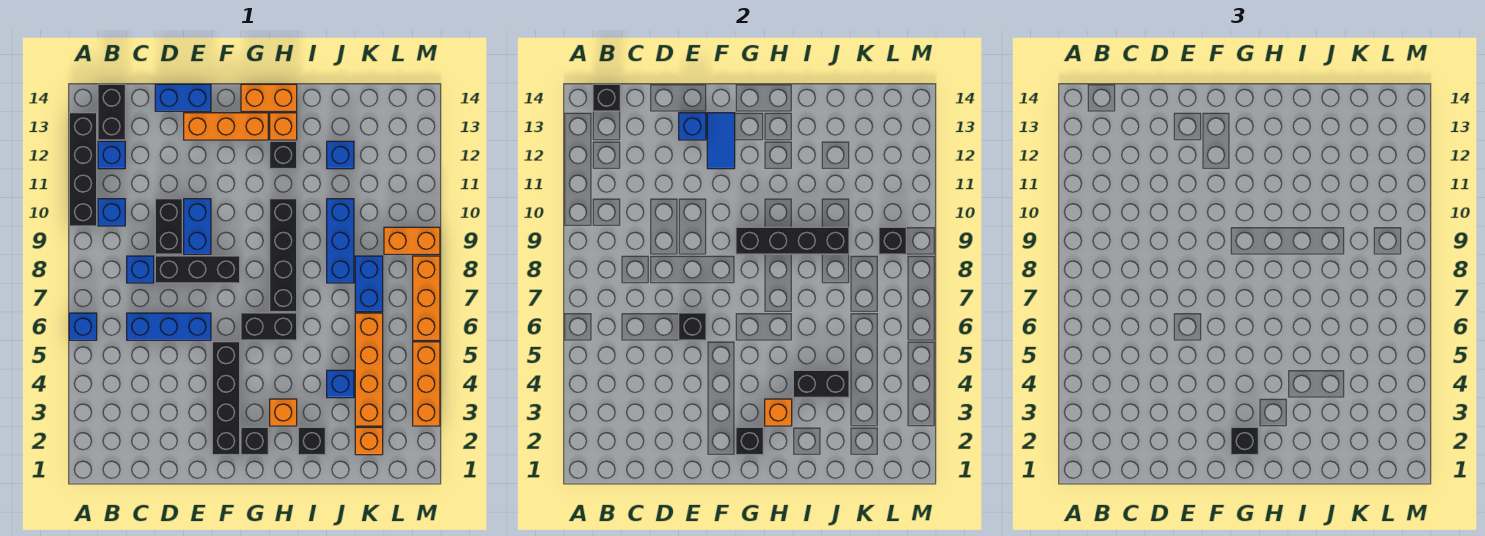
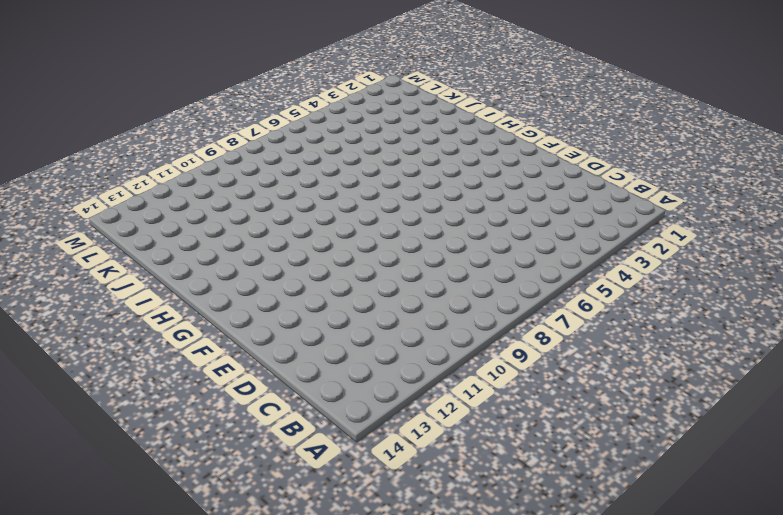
none -> blue 1x1 brick [69,313,97,340]
none -> black 1x4 brick [69,113,97,226]
none -> blue 1x1 brick [98,199,125,226]
none -> blue 1x1 brick [98,141,125,169]

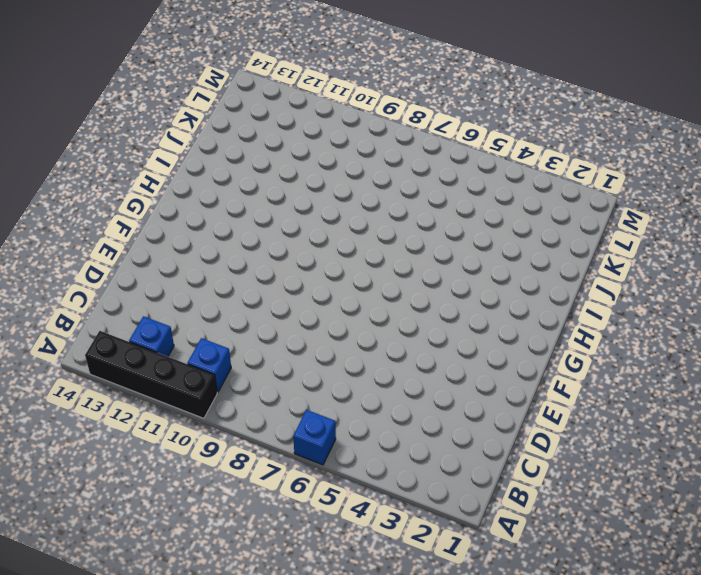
none -> black 1x2 brick [98,84,125,140]
none -> blue 1x3 brick [127,313,211,340]
none -> blue 1x1 brick [127,256,154,283]
none -> black 1x3 brick [155,256,240,283]

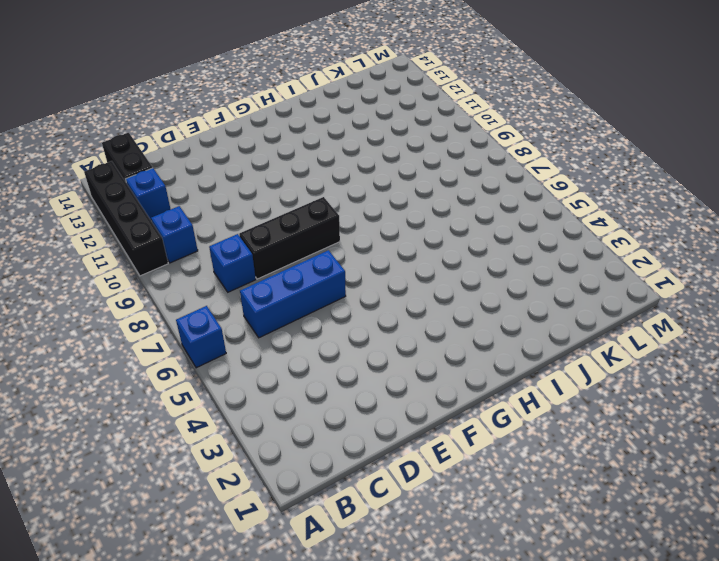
none -> black 1x2 brick [155,199,182,254]
none -> blue 1x2 brick [155,84,211,111]
none -> blue 1x2 brick [184,199,211,254]
none -> orange 1x3 brick [184,113,268,140]

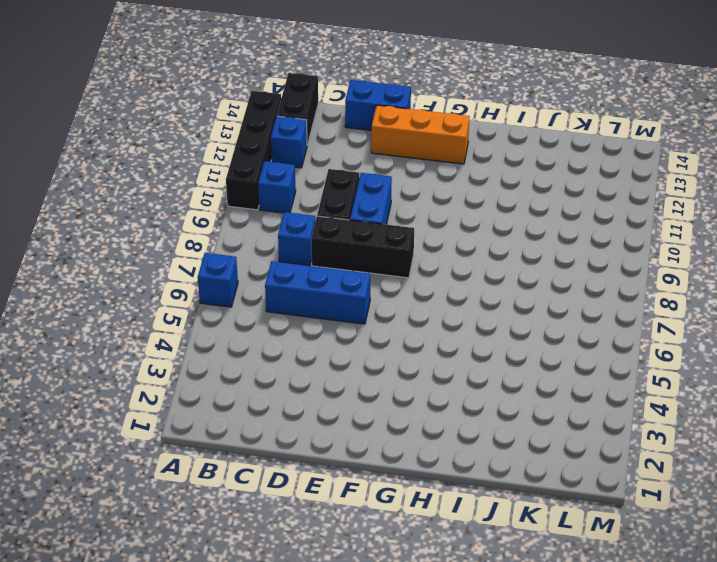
none -> black 1x4 brick [212,342,240,455]
none -> black 1x1 brick [241,427,268,455]
none -> black 1x2 brick [241,313,297,340]
none -> orange 1x2 brick [241,84,297,111]

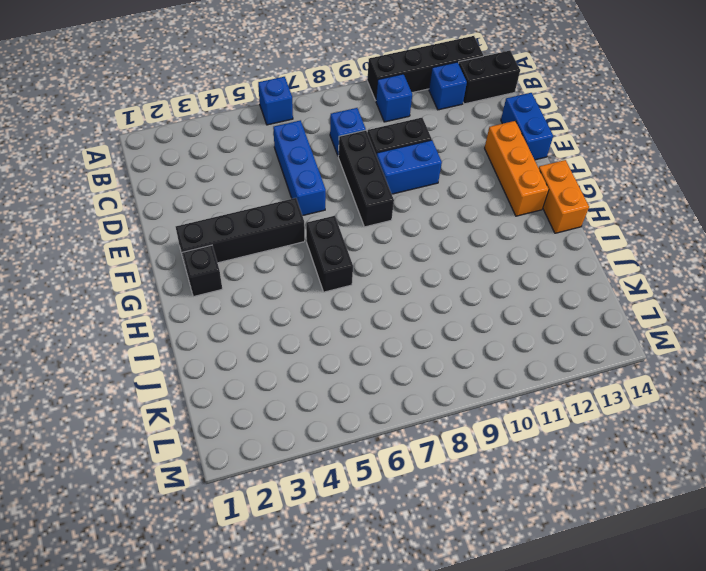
none -> orange 1x1 brick [270,399,297,426]
none -> black 1x4 brick [270,199,297,312]
none -> black 1x1 brick [270,141,297,169]
none -> orange 1x1 brick [270,113,297,140]

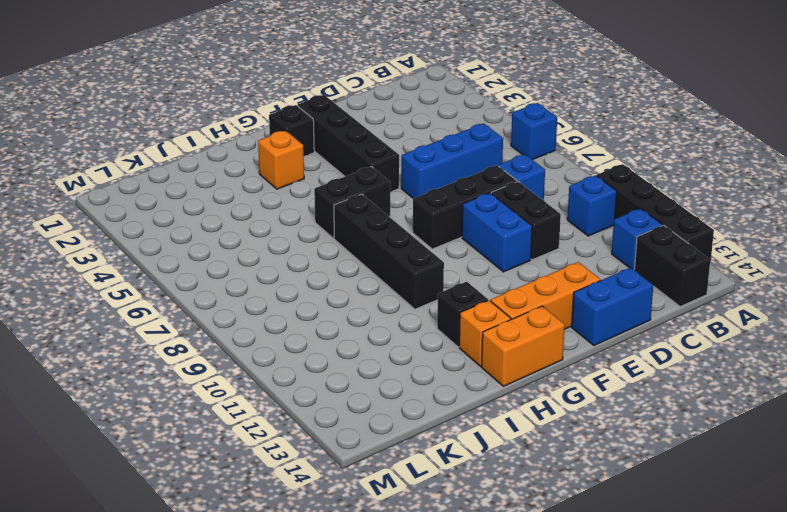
none -> black 1x1 brick [298,427,325,455]
none -> blue 1x1 brick [327,370,354,398]
none -> blue 1x3 brick [327,199,354,283]
none -> blue 1x1 brick [327,141,354,169]

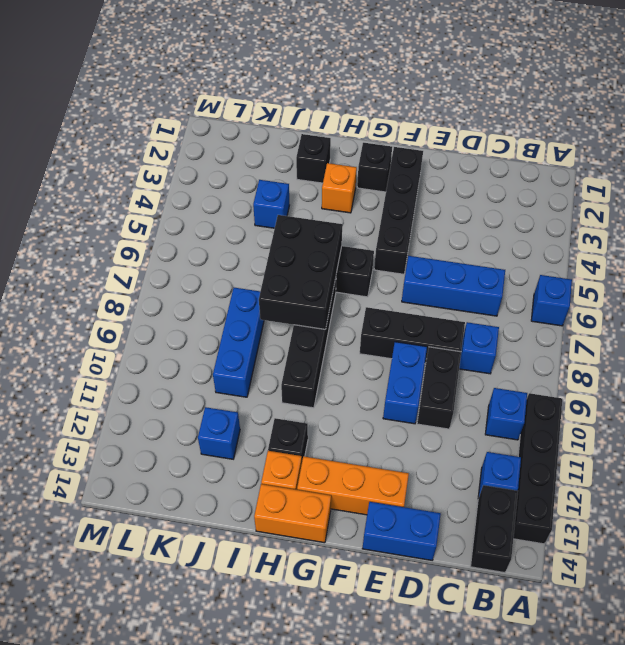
black 2x3 brick [259,215,342,329] -> none
none -> orange 1x1 brick [355,427,383,455]
none -> orange 1x4 brick [355,313,383,426]
none -> blue 1x2 brick [355,256,383,312]
none -> orange 1x2 brick [384,227,440,254]

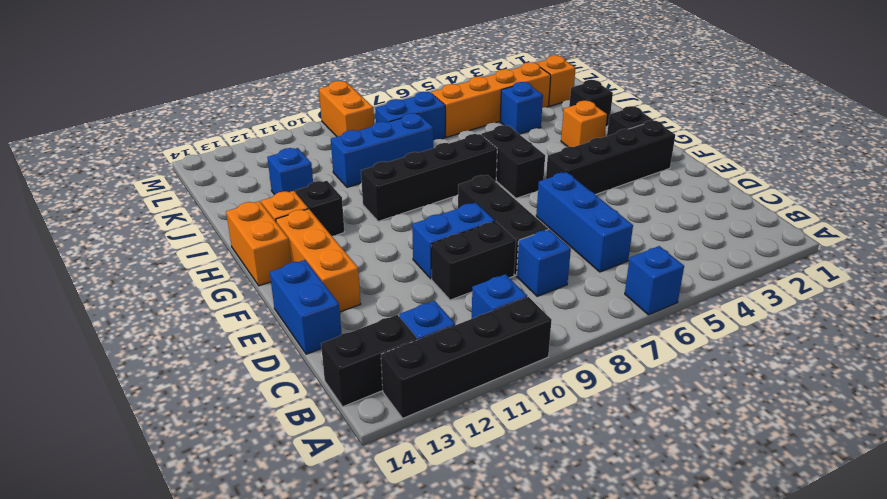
none -> orange 1x3 brick [413,342,440,426]
none -> orange 1x3 brick [413,256,440,340]
none -> black 1x1 brick [593,84,620,111]
none -> black 1x1 brick [679,313,706,340]

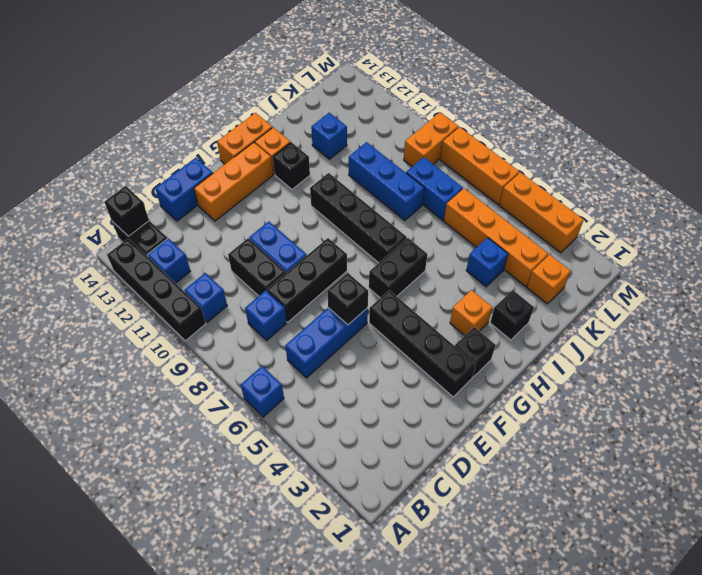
none -> blue 1x1 brick [679,113,706,140]
none -> blue 1x2 tile [707,113,735,169]
none -> black 1x1 brick [736,427,763,455]
none -> black 1x4 brick [736,227,849,254]

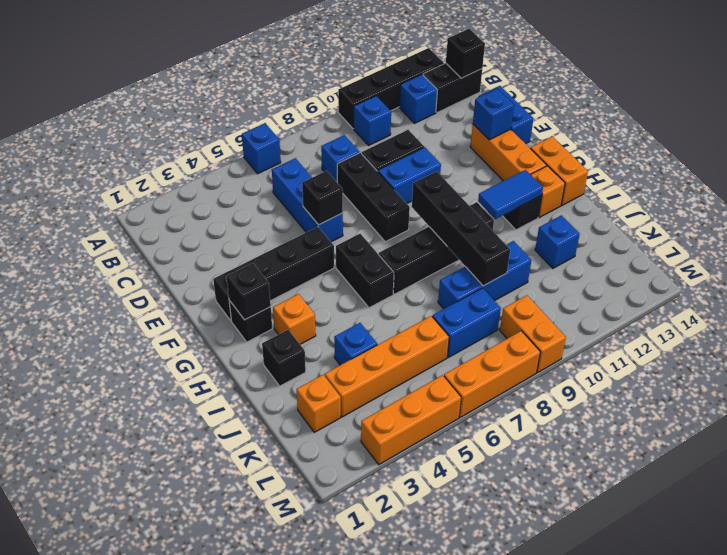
blue 1x2 tile [478,170,543,219] -> blue 1x2 tile moved to [707,113,735,169]
none -> orange 1x1 brick [765,399,792,426]
none -> black 1x2 brick [793,370,849,398]
none -> black 1x1 brick [879,227,906,254]
none -> black 1x1 brick [1231,427,1258,455]

